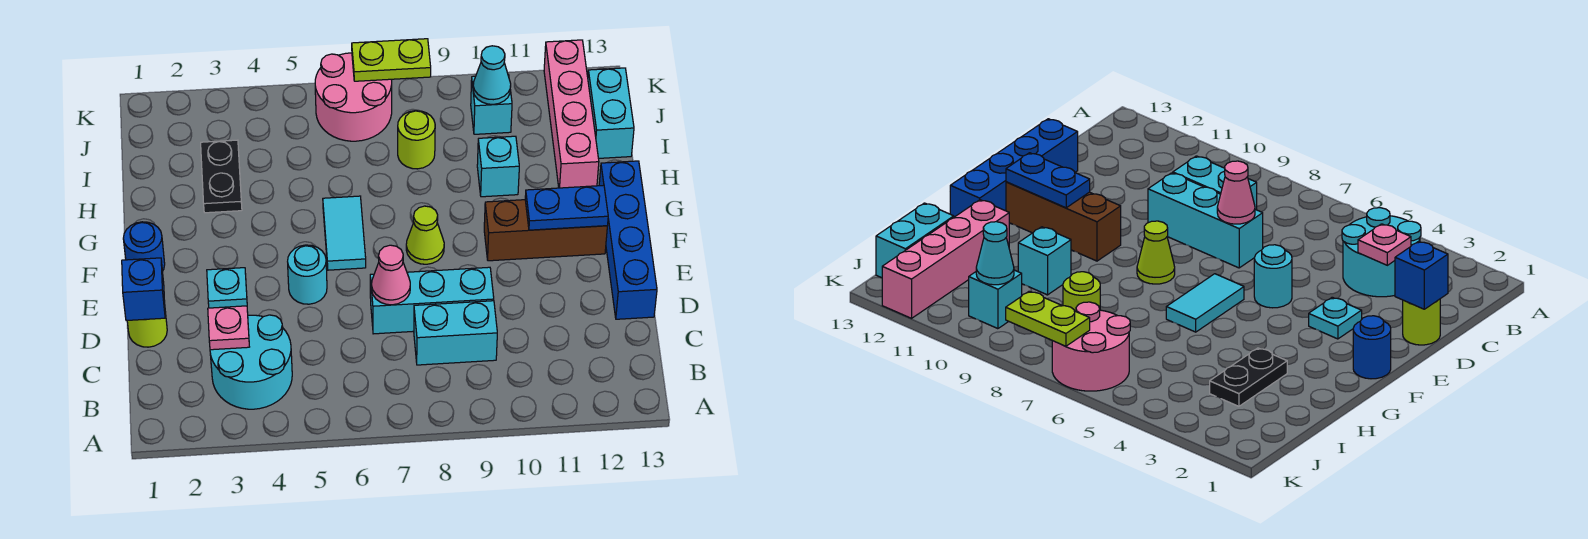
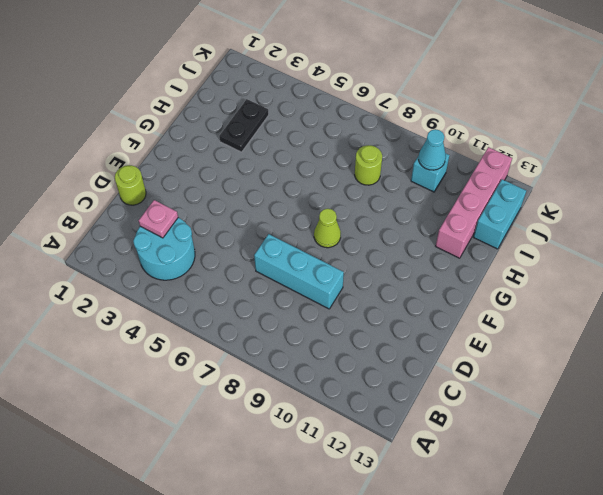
none -> cyan 1x2 brick [414,301,497,365]
none -> blue 1x4 brick [599,161,657,319]
none -> cyan 1x1 plate [207,268,247,308]

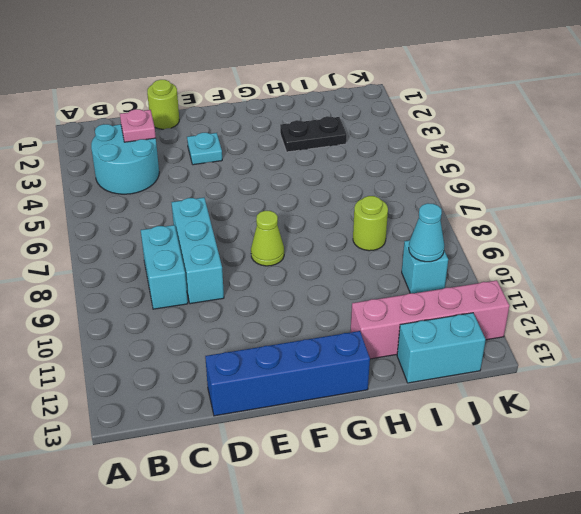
none -> cyan 1x1 round brick [288,245,327,304]
none -> blue 1x1 round brick [123,222,165,271]
none -> cyan 1x2 tile [323,196,366,270]

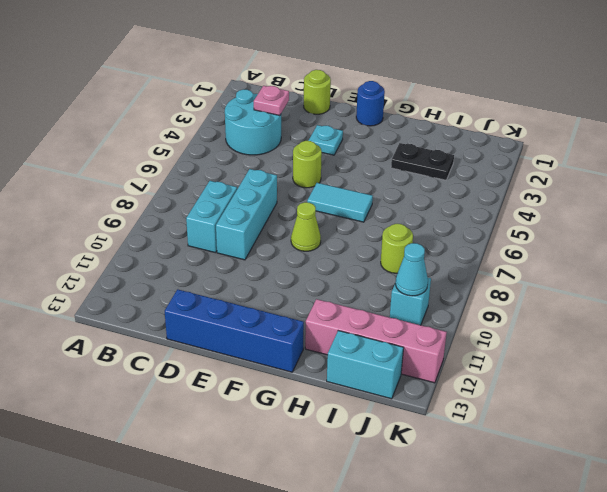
lime 1x1 round brick [293,141,322,188] -> cyan 1x1 round brick [288,245,327,304]
none -> brown 1x3 brick [484,200,607,261]
none -> cyan 1x1 brick [477,136,519,197]
none -> pink 2x2 round brick [315,53,392,141]

